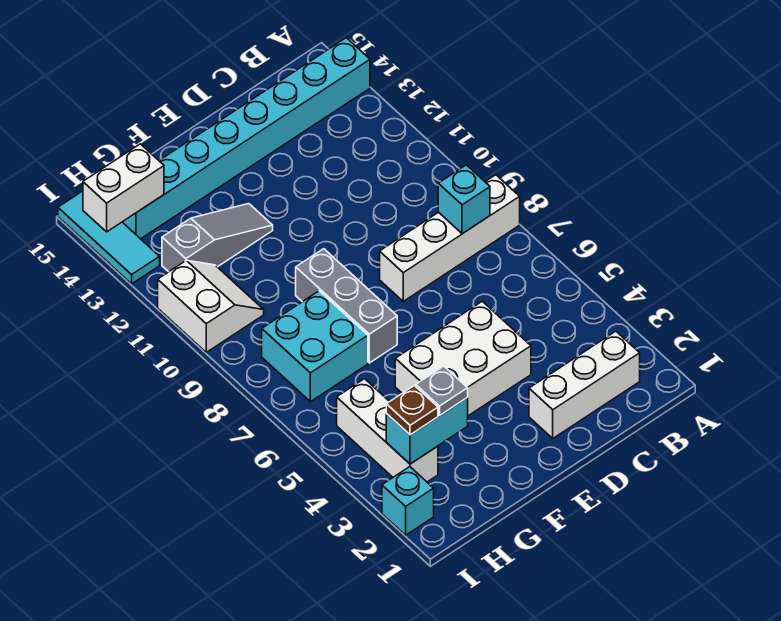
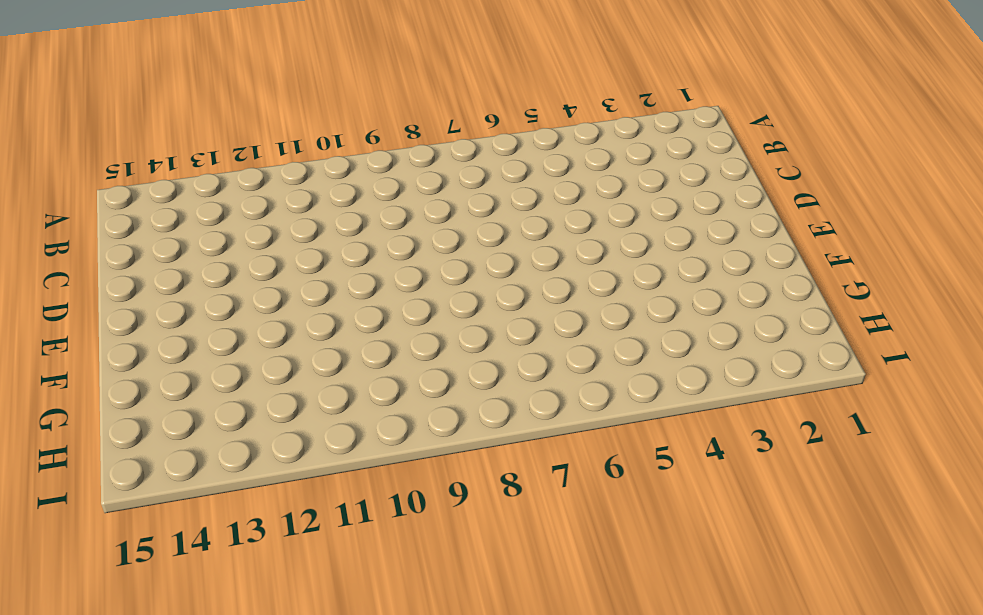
none -> white 1x4 brick [380,175,520,301]
none -> cyan 1x8 brick [123,38,370,239]
none -> white 1x3 brick [529,331,640,438]

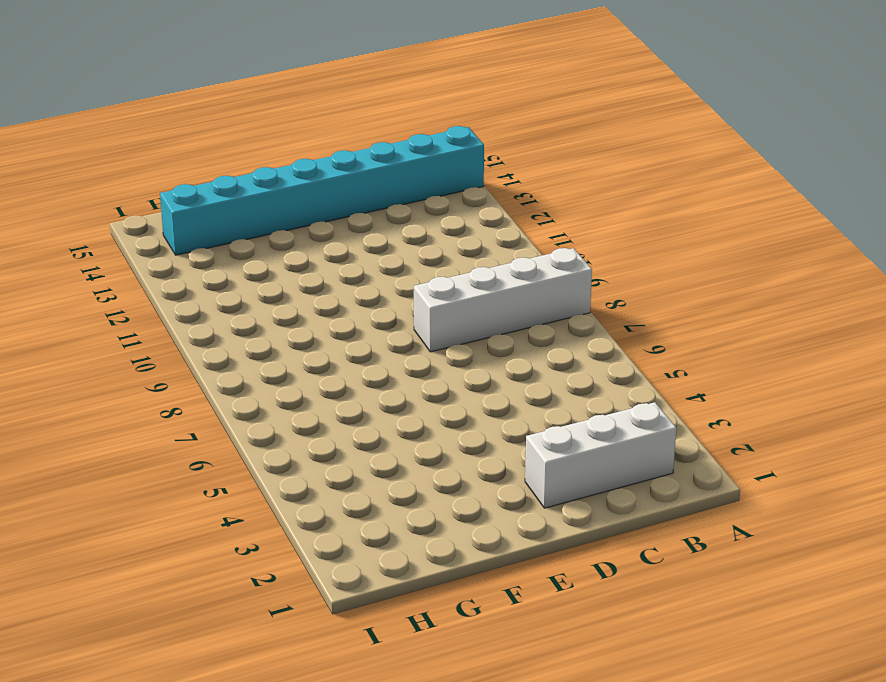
none -> white 2x3 brick [395,301,531,416]
none -> grey 1x3 brick [296,249,397,363]
none -> grey 1x3 slope [162,204,273,272]

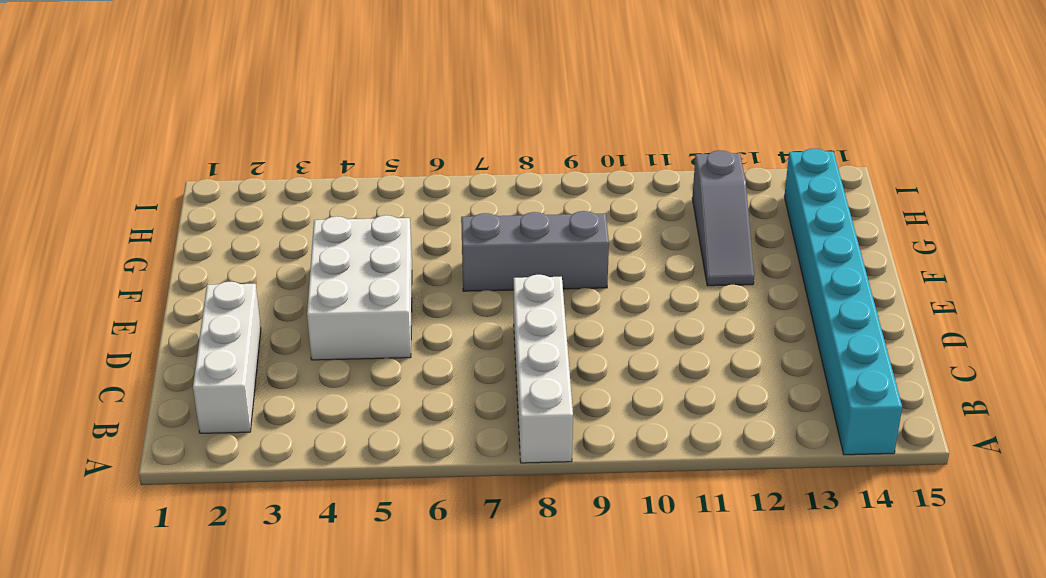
none -> cyan 2x2 brick [262,291,368,402]
none -> white 1x3 brick [337,379,438,482]
none -> white 2x2 slope [158,260,264,352]

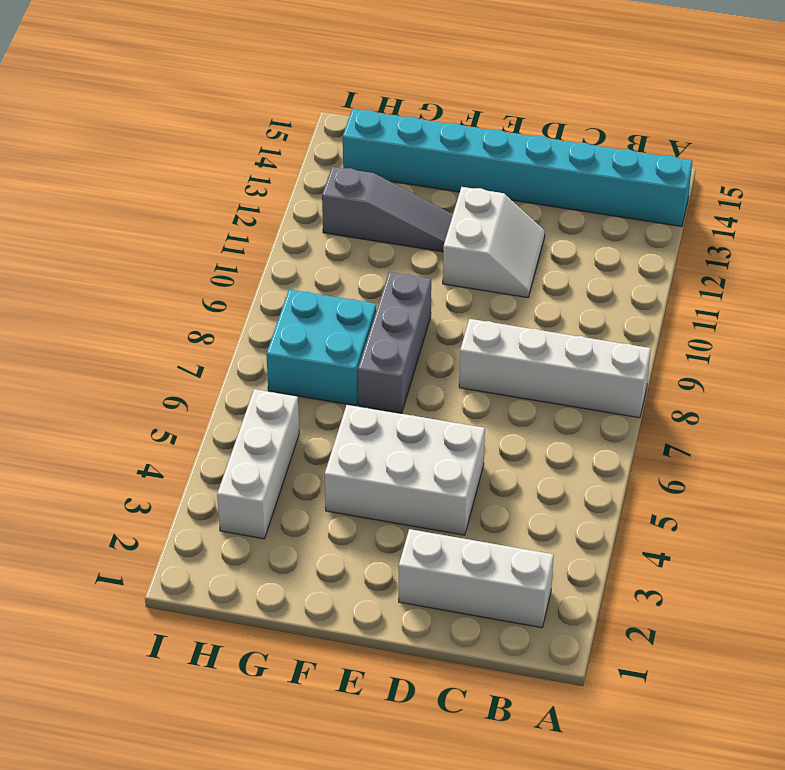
white 2x2 slope [443,187,545,298] -> white 2x2 slope moved to [158,260,264,352]
none -> cyan 1x1 brick [382,467,434,535]
none -> cyan 1x3 tile [58,191,160,284]
none -> cyan 1x1 brick [438,165,490,234]

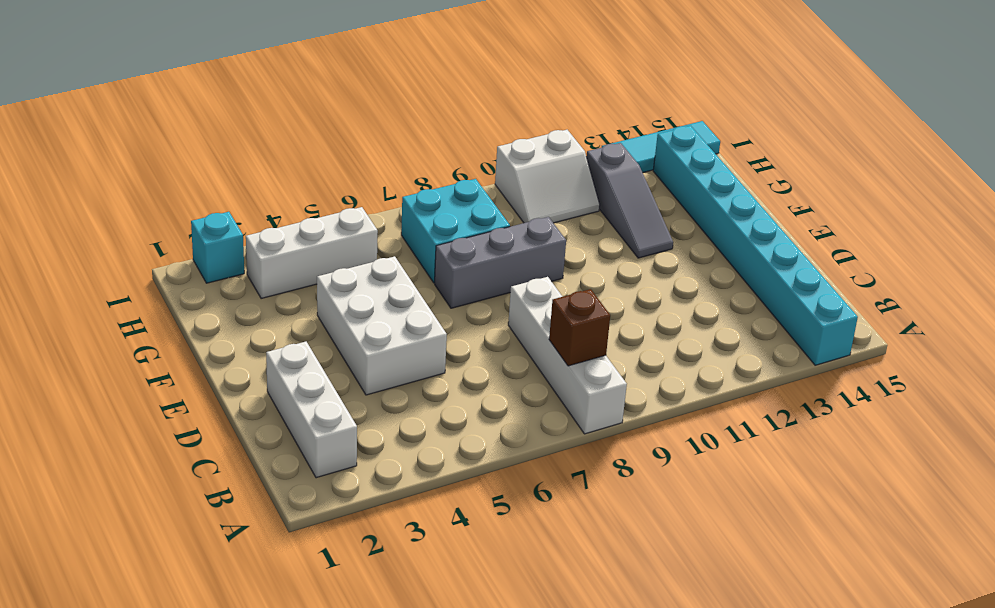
brown 1x1 brick [549,289,610,366] -> cyan 1x1 brick [438,165,490,234]
none -> cyan 1x2 brick [386,398,468,464]
none -> white 1x2 brick [83,144,164,232]
none -> grey 1x1 plate [416,366,468,415]

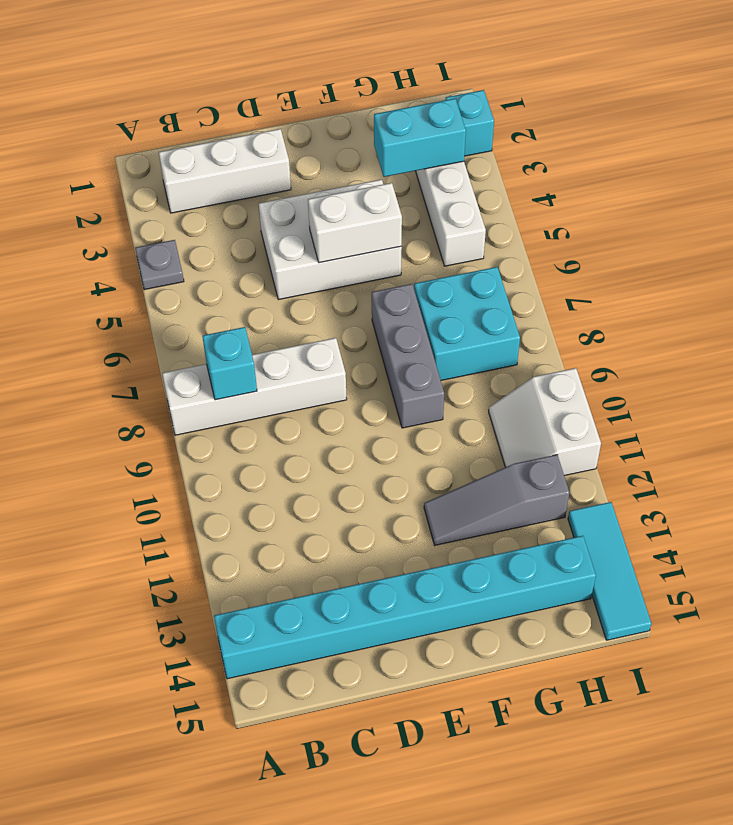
grey 1x1 plate [135,240,184,290] -> grey 1x1 plate moved to [416,366,468,415]
white 1x2 brick [308,183,402,263] -> white 1x2 brick moved to [83,144,164,232]
none -> brown 1x1 plate [386,386,438,435]

